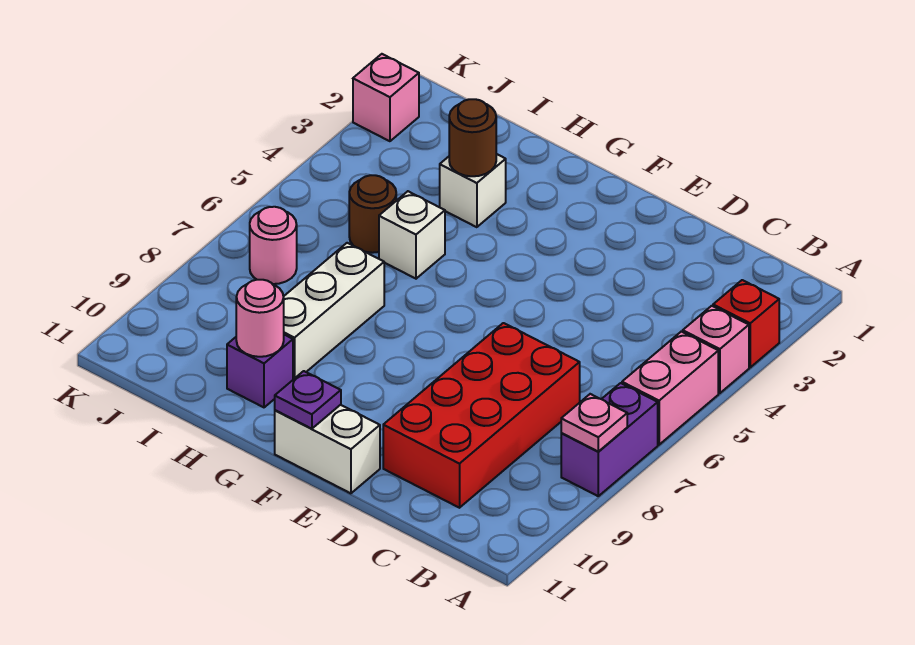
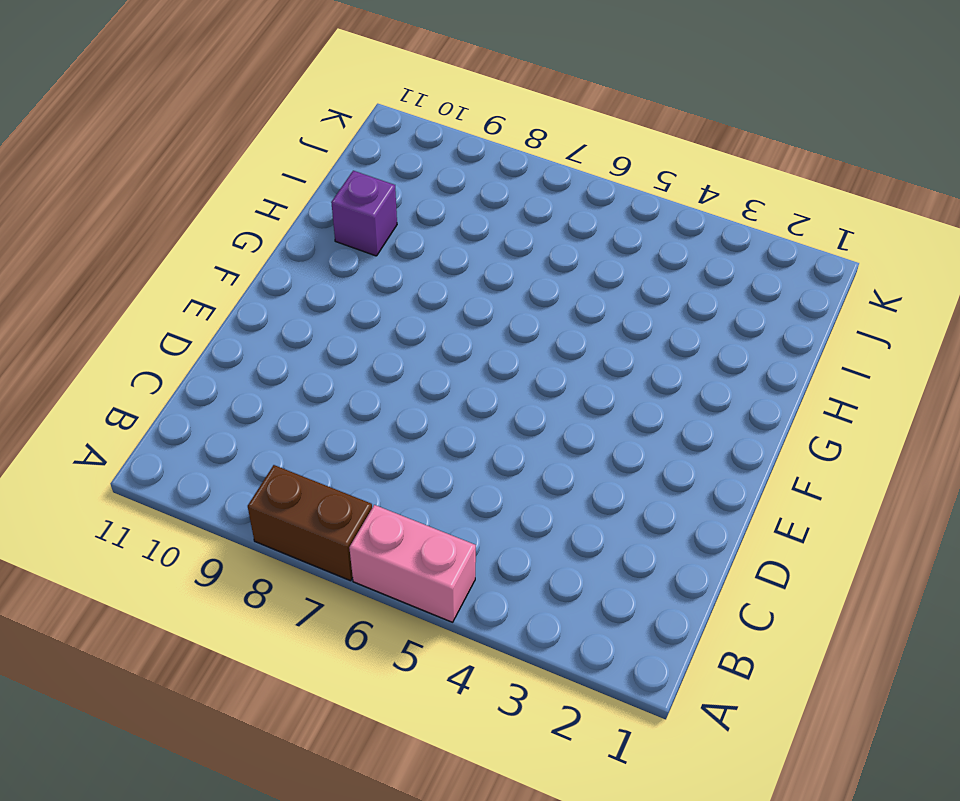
brown 1x2 brick [248,465,372,581] -> purple 1x2 brick [561,383,658,496]
none -> red 1x1 brick [713,280,779,367]
none -> pink 1x1 brick [683,306,749,393]
none -> red 2x4 brick [383,323,580,508]

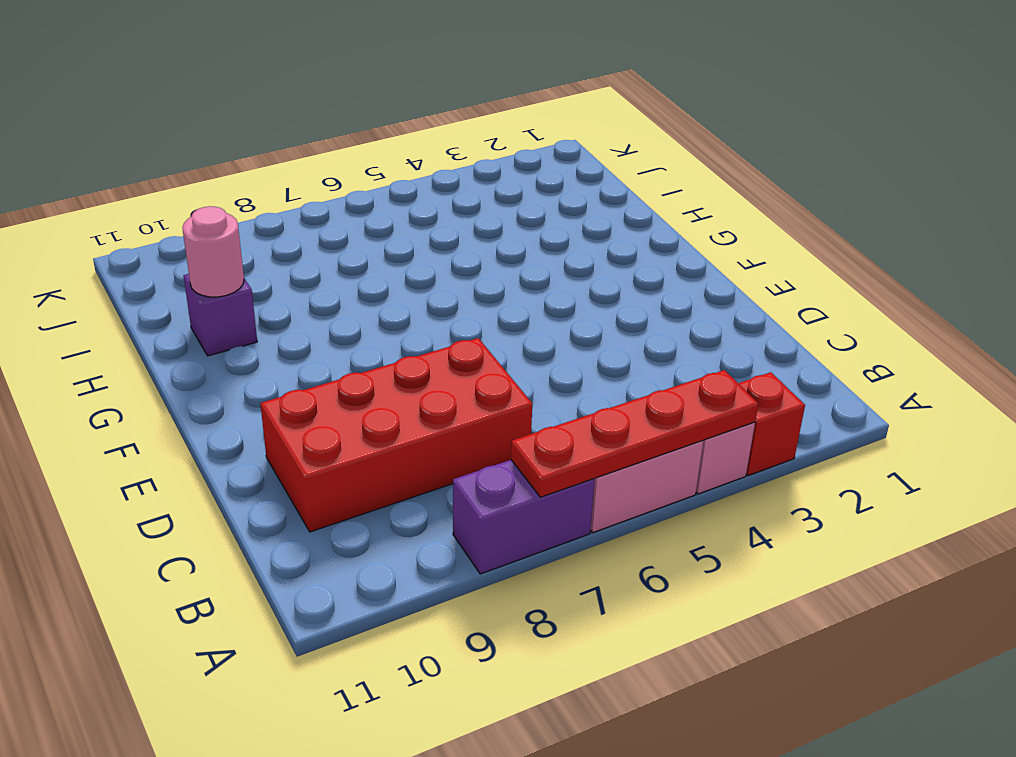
red 1x4 plate [511,370,758,497] -> none
none -> white 1x2 brick [275,405,380,493]
none -> white 1x1 brick [440,154,506,227]
none -> white 1x1 brick [379,191,445,279]

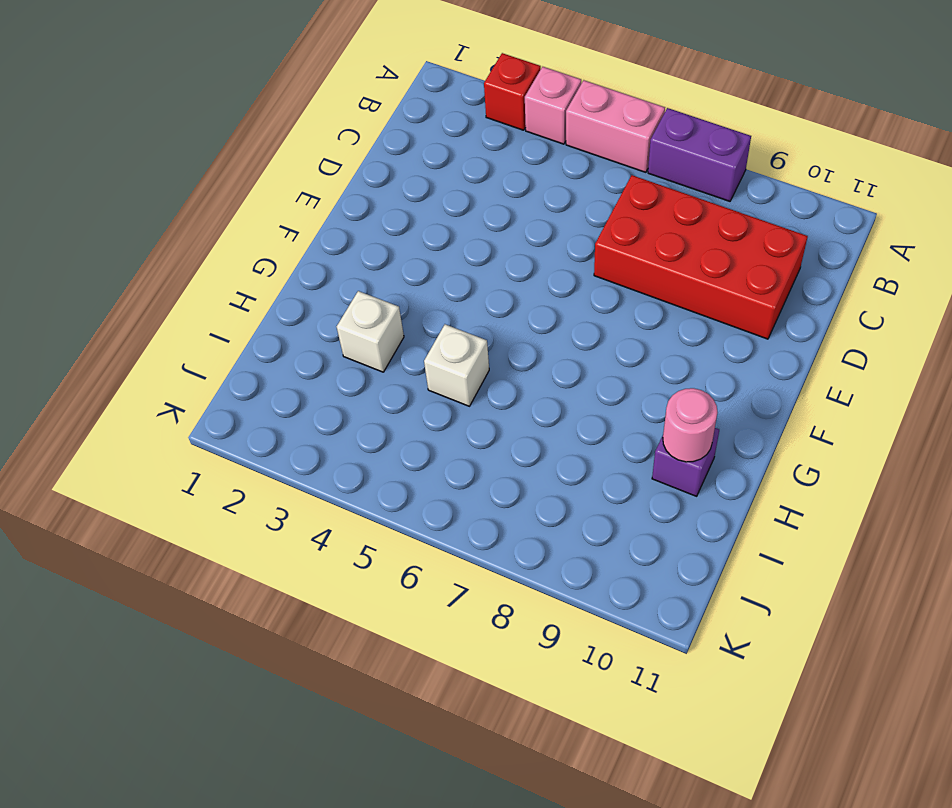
none -> white 1x2 brick [275,405,380,493]
none -> white 1x3 brick [284,243,384,380]
none -> brown 1x1 round brick [349,175,396,253]

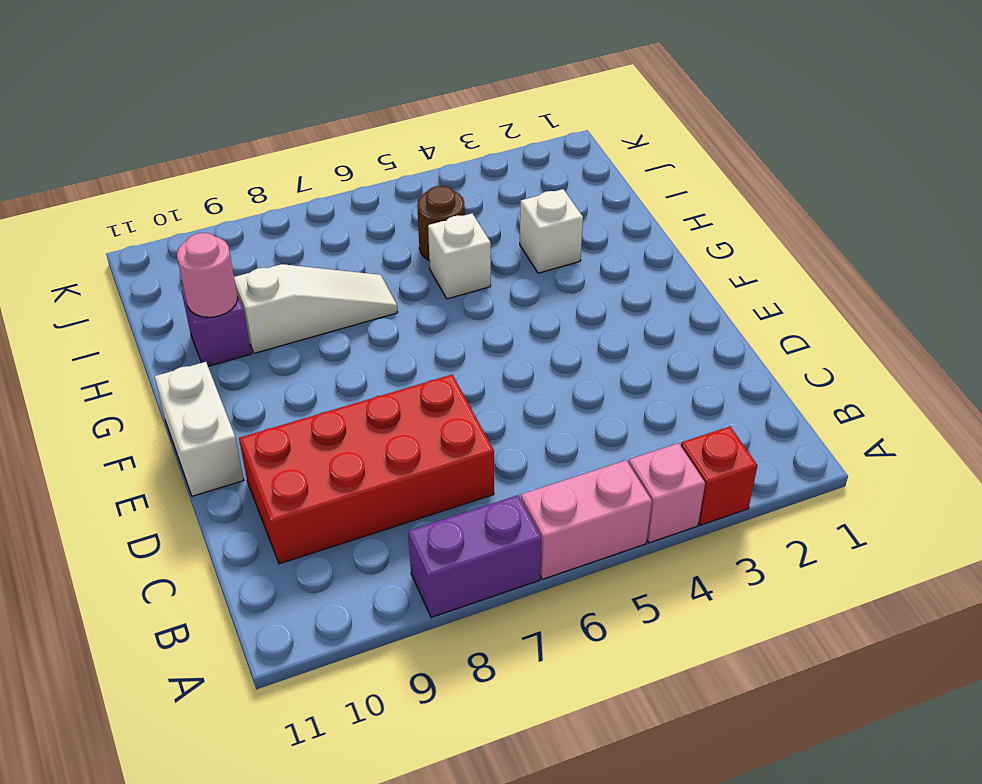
white 1x3 slope [234,264,398,353] -> white 1x3 brick [284,243,384,380]
none -> pink 1x1 round brick [250,207,297,284]
none -> pink 1x1 brick [353,54,419,141]
none -> pink 1x1 plate [561,394,627,452]

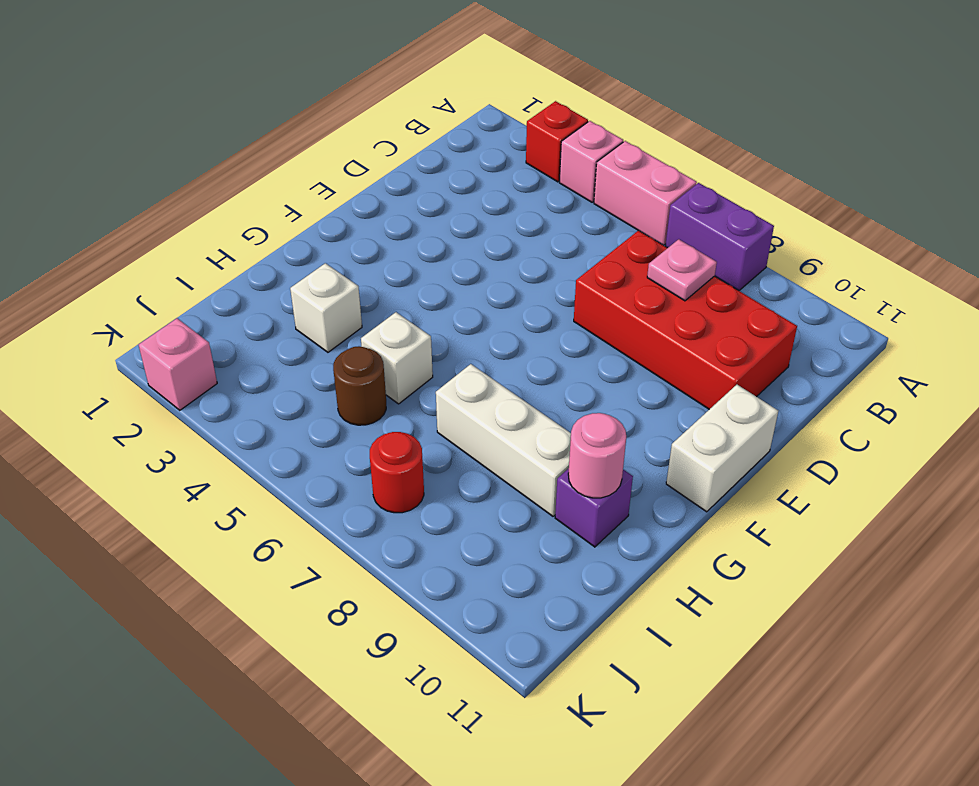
pink 1x1 plate [647,239,717,301] -> pink 1x1 plate moved to [561,394,627,452]
red 1x1 round brick [370,432,424,513] -> pink 1x1 round brick [250,207,297,284]
none -> purple 1x1 plate [275,371,341,429]
none -> brown 1x1 round brick [449,99,496,176]

